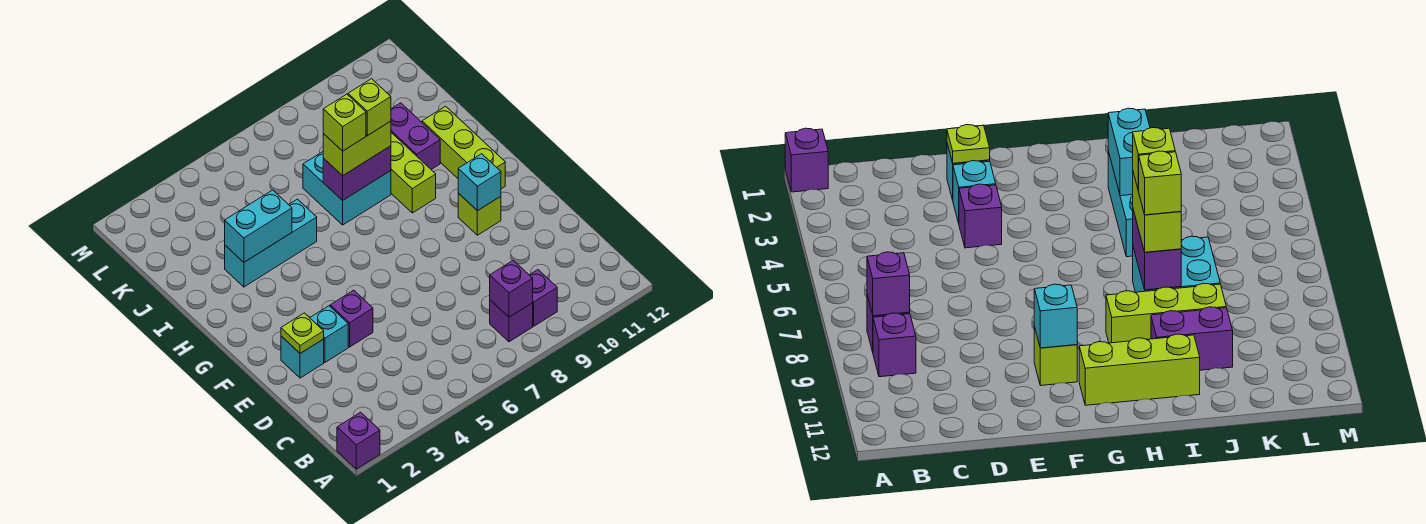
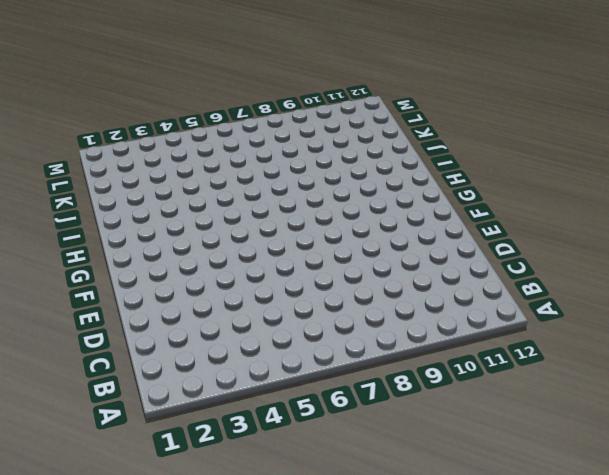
none -> purple 1x1 brick [337,412,380,469]
none -> purple 1x1 brick [490,300,533,342]
none -> purple 1x1 brick [530,270,557,326]

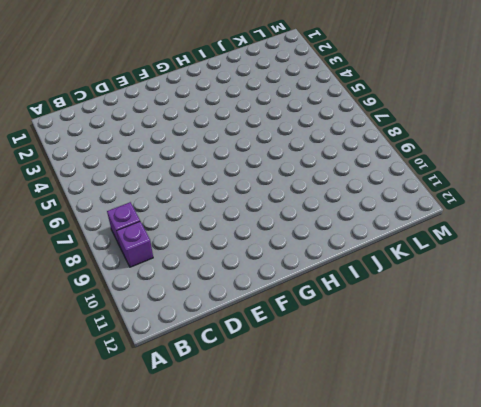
none -> purple 1x1 brick [337,412,380,469]
none -> cyan 1x1 brick [281,336,324,378]
none -> cyan 1x1 brick [310,306,348,362]

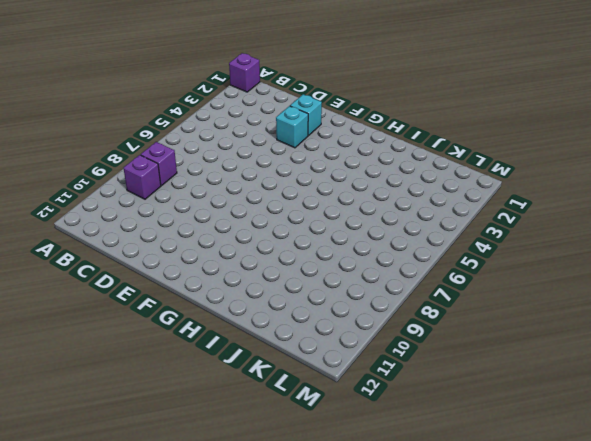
none -> purple 1x1 brick [330,290,373,347]
none -> lime 1x1 brick [458,193,501,235]
none -> lime 1x3 brick [422,106,505,189]

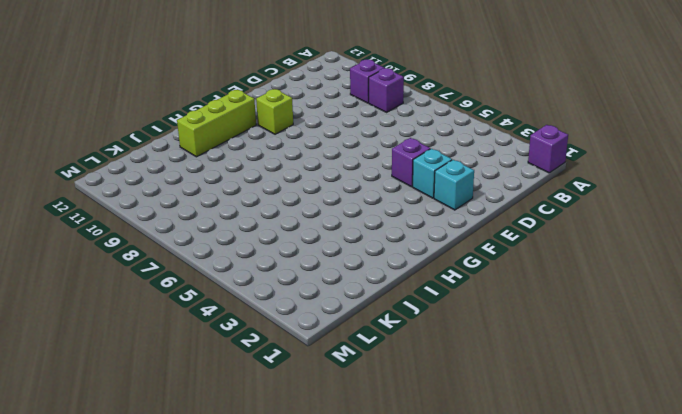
none -> lime 1x3 brick [391,133,436,213]
none -> cyan 1x3 brick [225,199,317,287]
none -> cyan 2x2 brick [303,152,391,225]

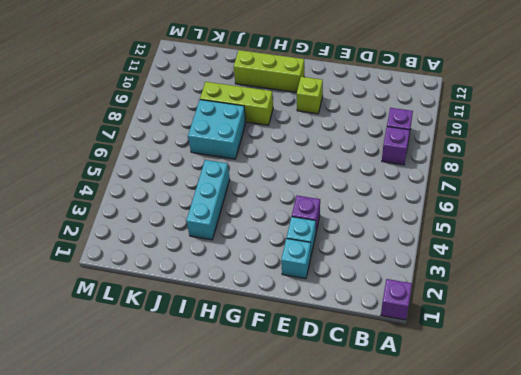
none -> purple 1x2 brick [391,103,440,170]
none -> purple 1x1 brick [490,260,533,317]
none -> lime 1x1 plate [281,313,324,353]

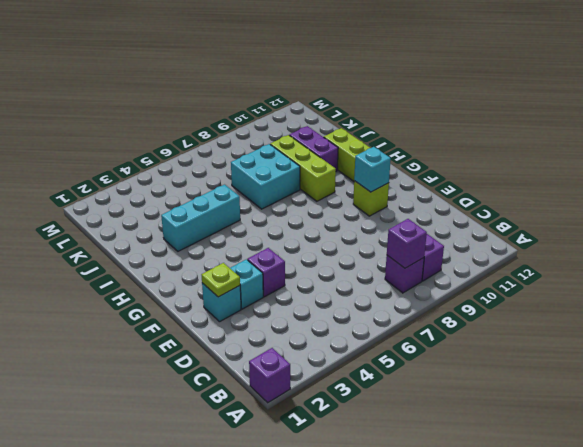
none -> cyan 1x2 brick [225,190,292,262]
none -> purple 1x2 brick [323,146,391,200]
none -> lime 1x2 brick [323,121,391,176]

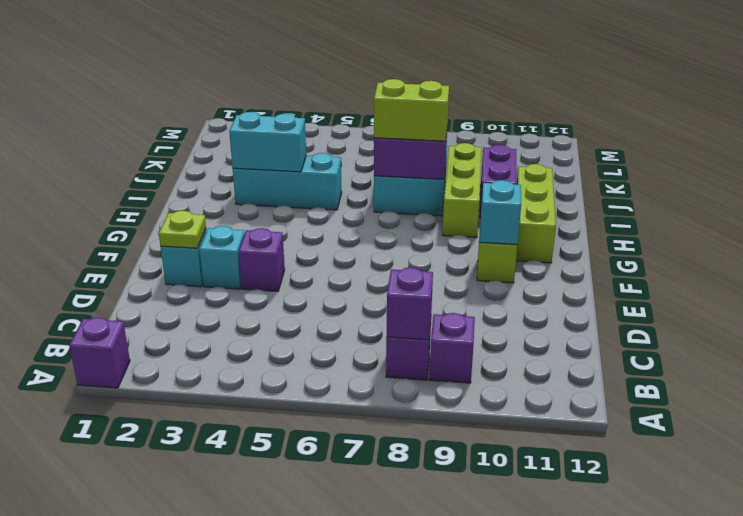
none -> lime 1x1 brick [323,94,366,151]
none -> lime 1x1 brick [348,79,391,136]

